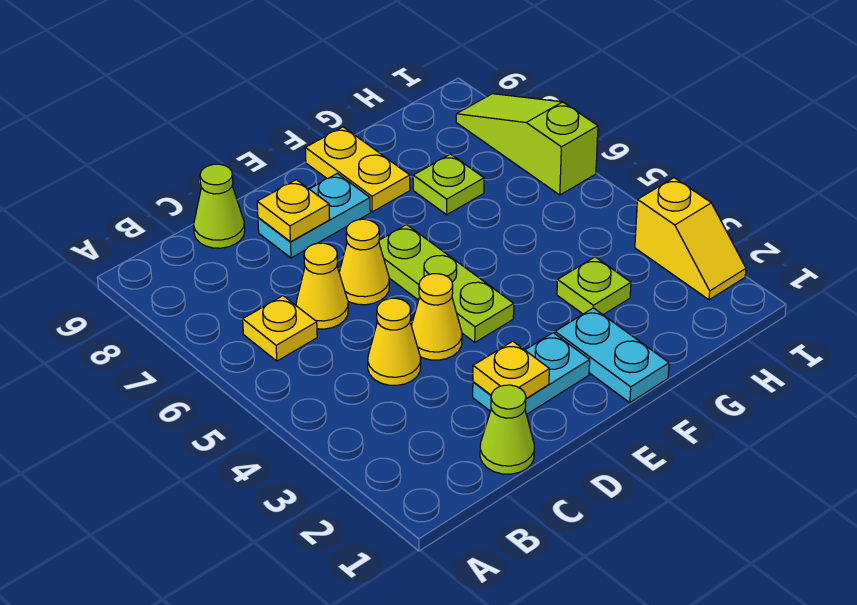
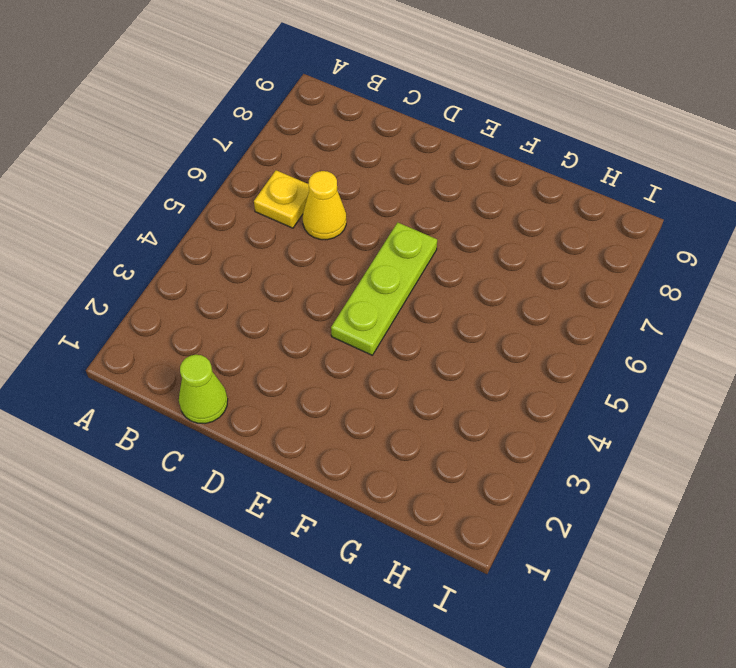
none -> yellow 1x1 cone [368,298,421,385]
none -> lime 1x1 cone [194,164,245,248]
none -> cyan 1x2 plate [473,333,590,415]

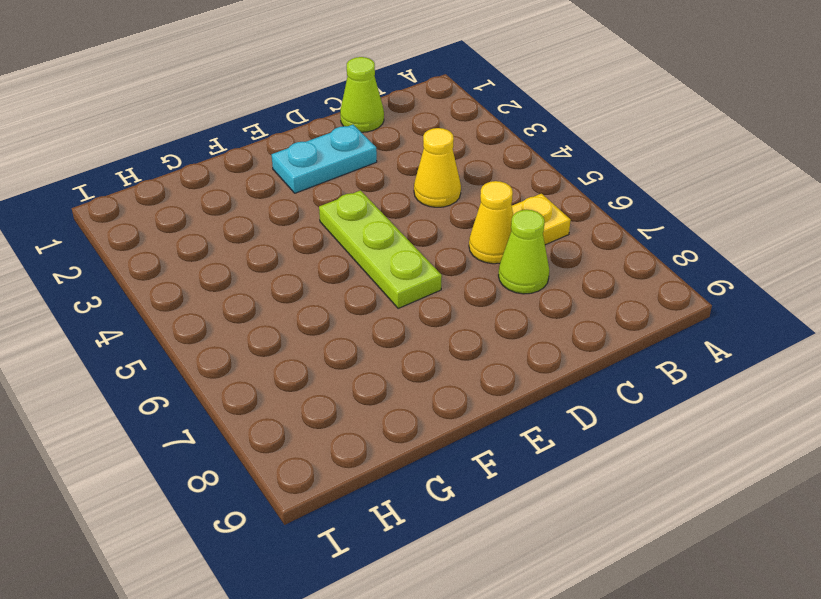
lime 1x1 cone [498,210,549,294] -> lime 1x1 cone moved to [194,164,245,248]
none -> yellow 1x1 cone [411,274,462,360]
none -> yellow 1x1 cone [339,219,389,305]
none -> cyan 1x2 plate [258,174,370,258]

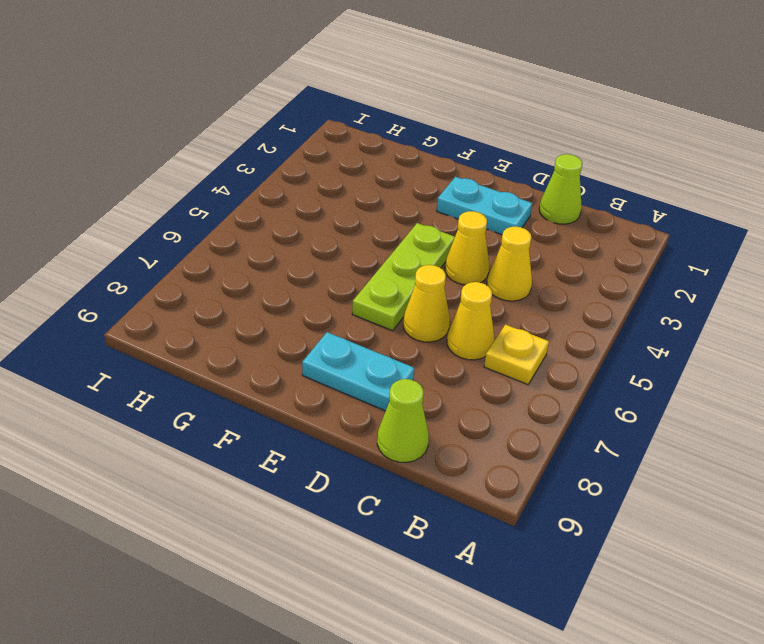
none -> cyan 1x2 plate [555,308,669,403]
none -> yellow 1x2 plate [305,127,410,212]
none -> lime 1x1 plate [557,257,631,315]

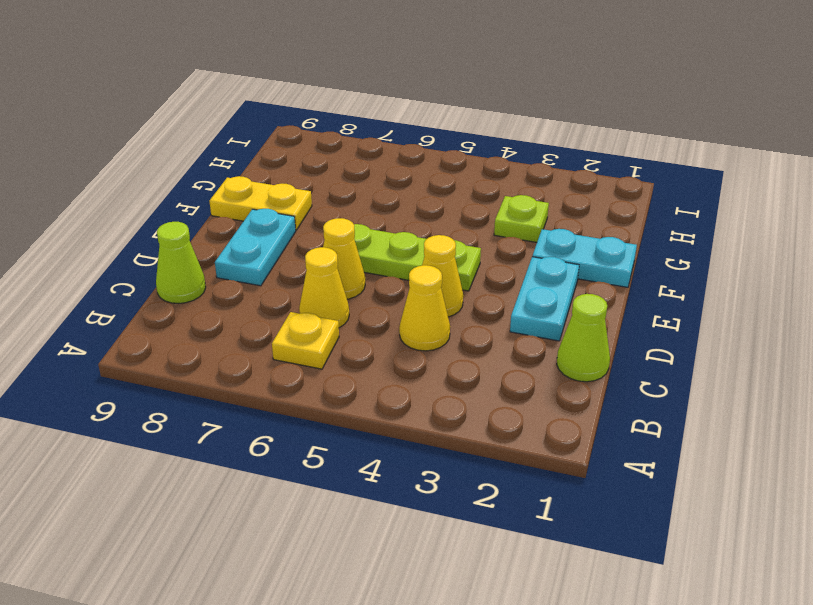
none -> lime 1x1 plate [413,154,484,215]
none -> yellow 1x2 slope [635,178,746,300]
none -> lime 1x3 slope [456,94,598,195]

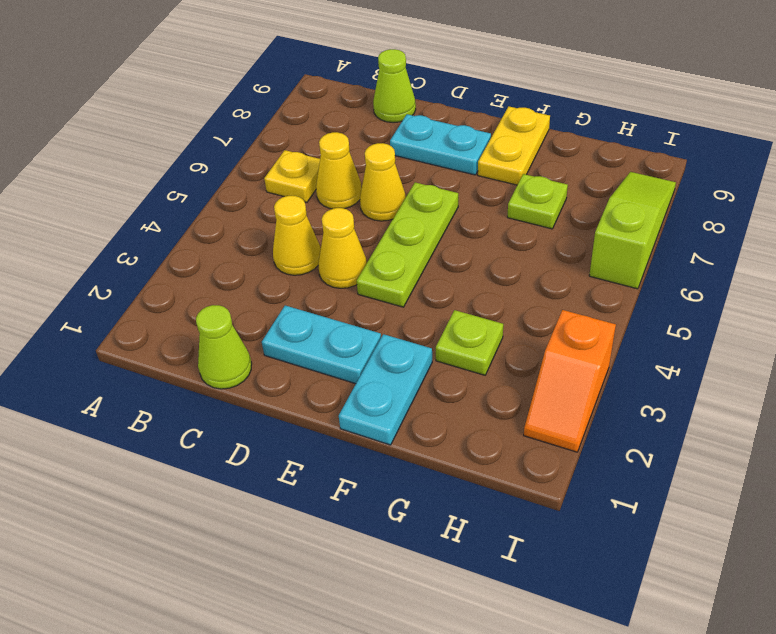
orange 1x2 slope [524,310,616,452] -> yellow 1x2 slope [635,178,746,300]
none -> yellow 1x1 plate [473,341,549,398]
none -> yellow 1x1 plate [257,180,330,242]

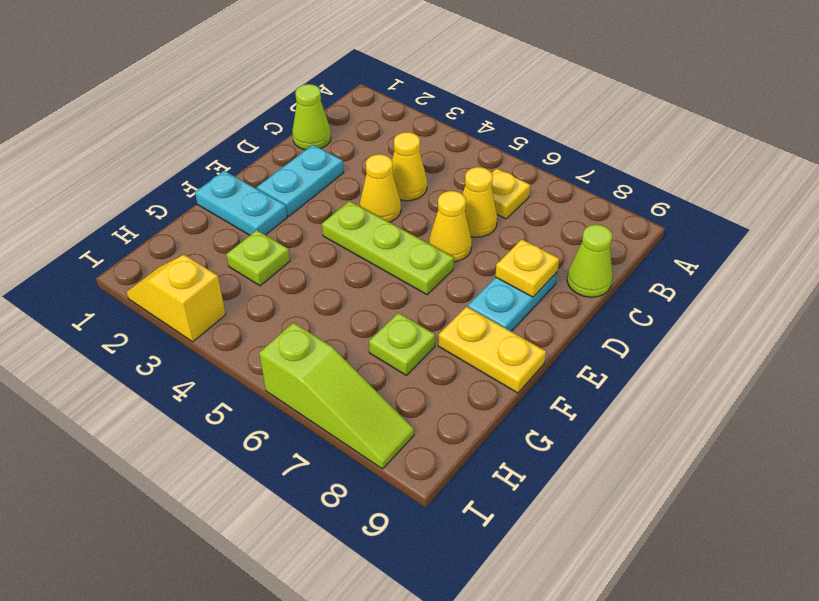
none -> yellow 1x1 plate [473,341,549,398]

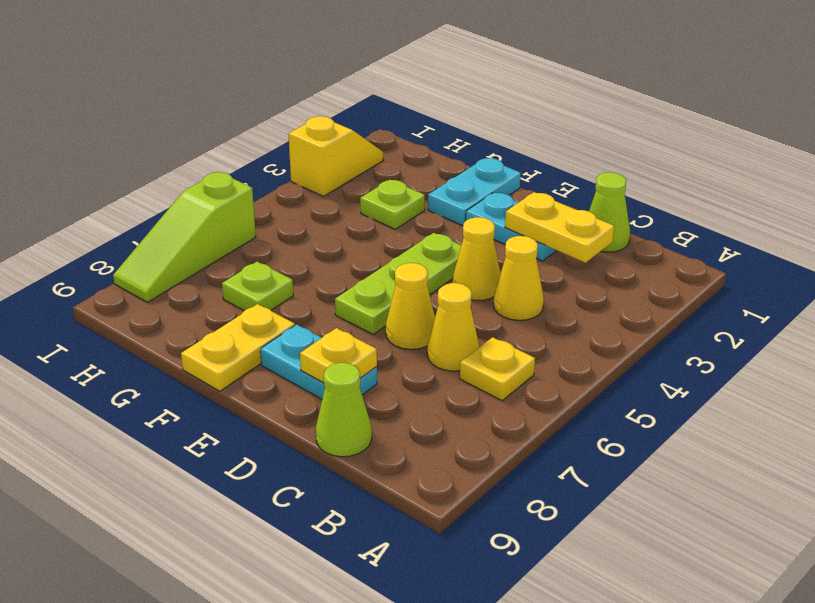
yellow 1x2 plate [505,192,614,263] -> yellow 1x1 plate [473,341,549,398]

